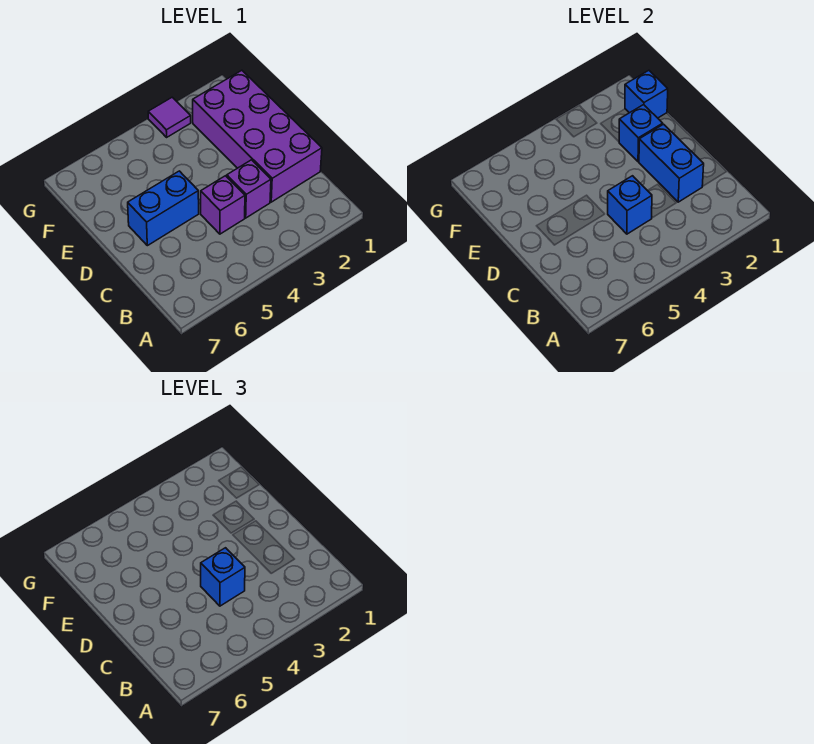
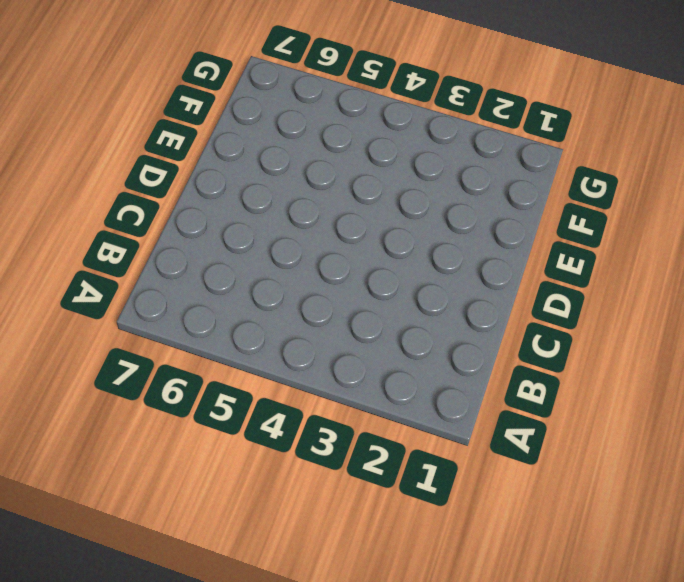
none -> purple 2x4 brick [193,70,322,202]
none -> purple 1x1 brick [227,160,271,218]

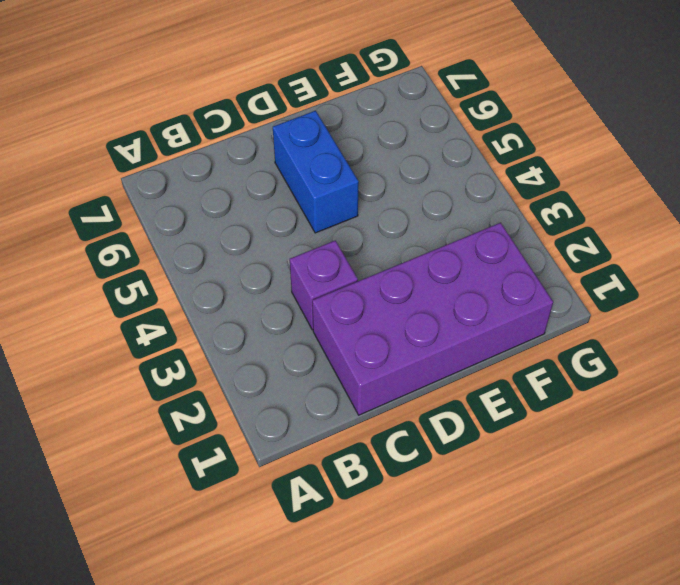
none -> purple 1x1 brick [201,176,245,234]
none -> purple 1x1 tile [148,97,191,137]

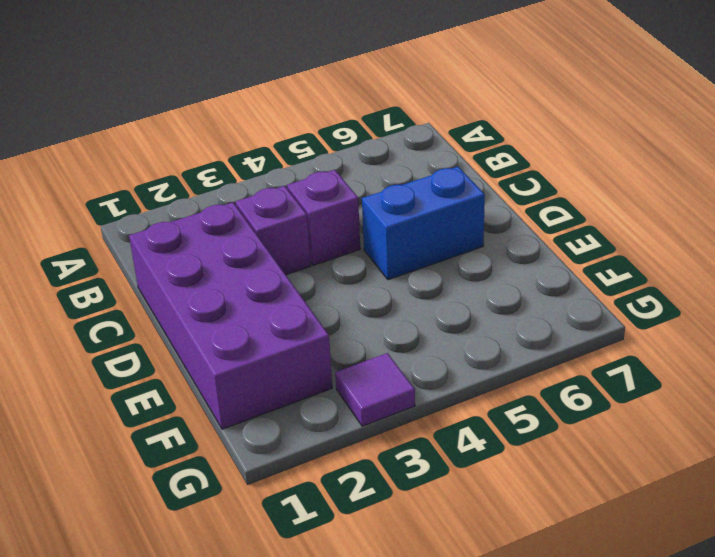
none -> blue 1x2 brick [639,124,704,202]
none -> blue 1x1 brick [608,176,652,234]

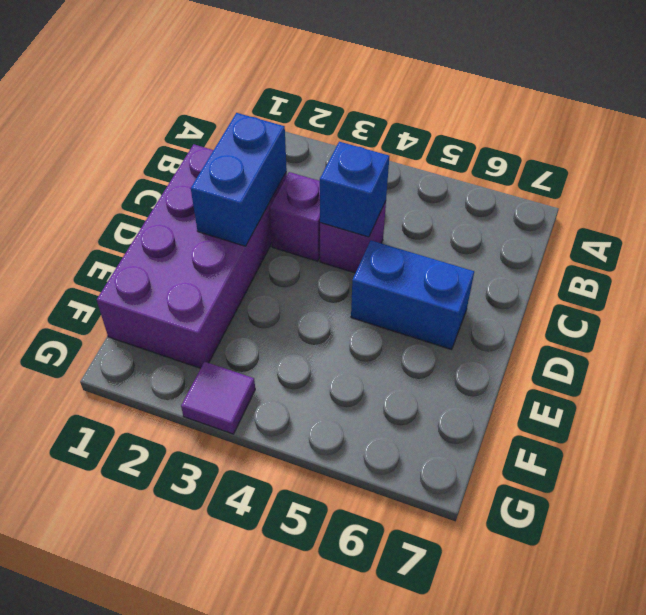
none -> blue 1x1 brick [619,105,663,162]
none -> blue 1x1 brick [625,70,668,118]

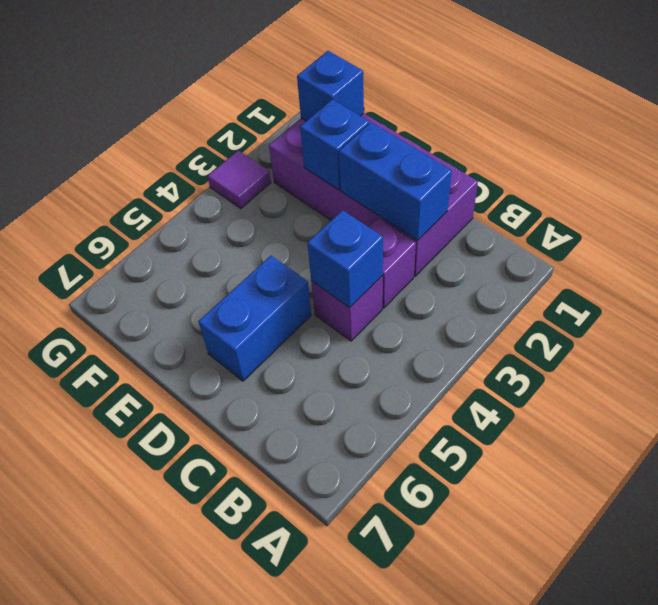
none -> blue 1x1 brick [201,548,245,606]

